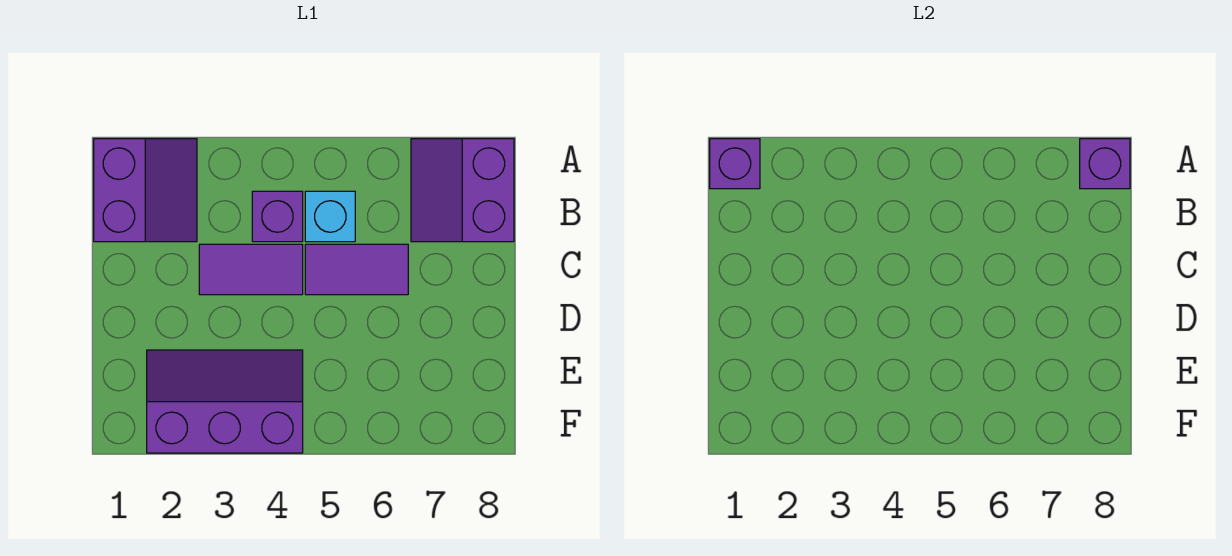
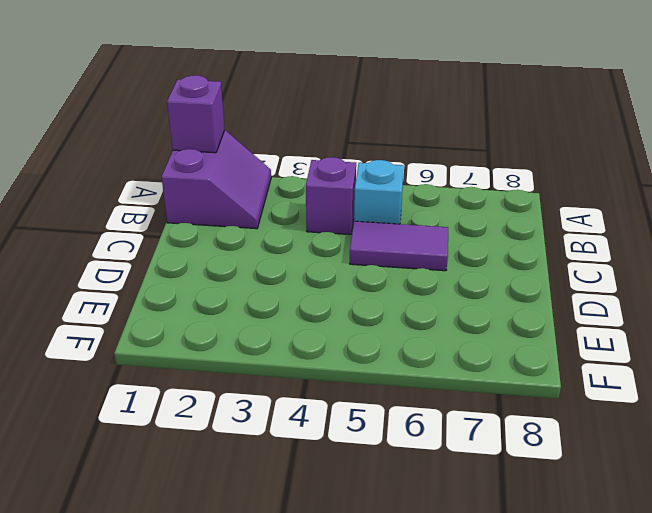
none -> purple 2x2 slope [411,139,514,242]
none -> purple 1x2 tile [199,244,303,295]

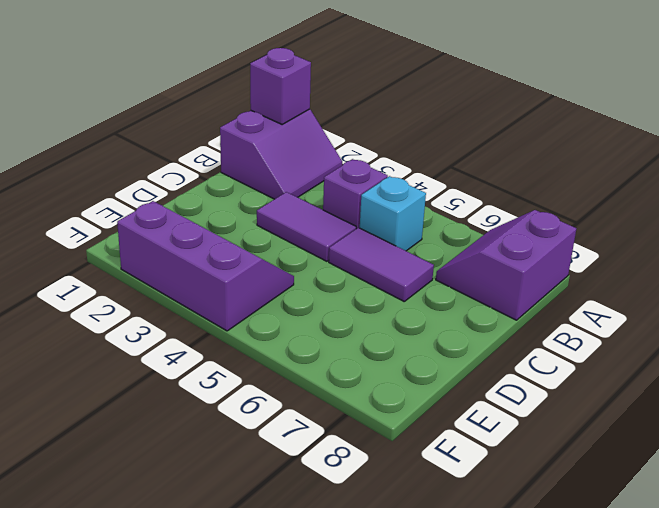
none -> purple 1x1 brick [1080,139,1130,189]

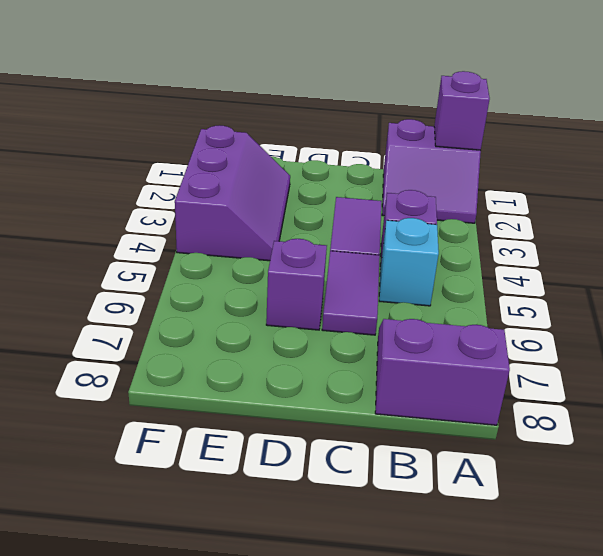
purple 1x1 brick [266,239,327,330] -> purple 1x1 brick moved to [1080,139,1130,189]

